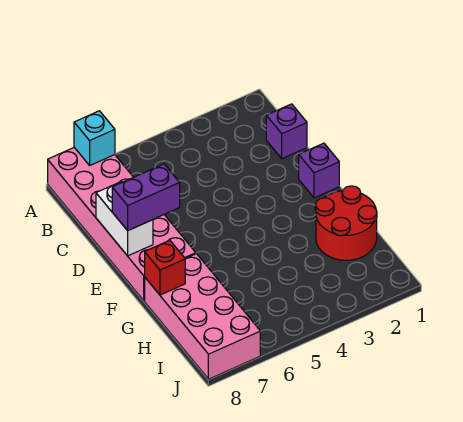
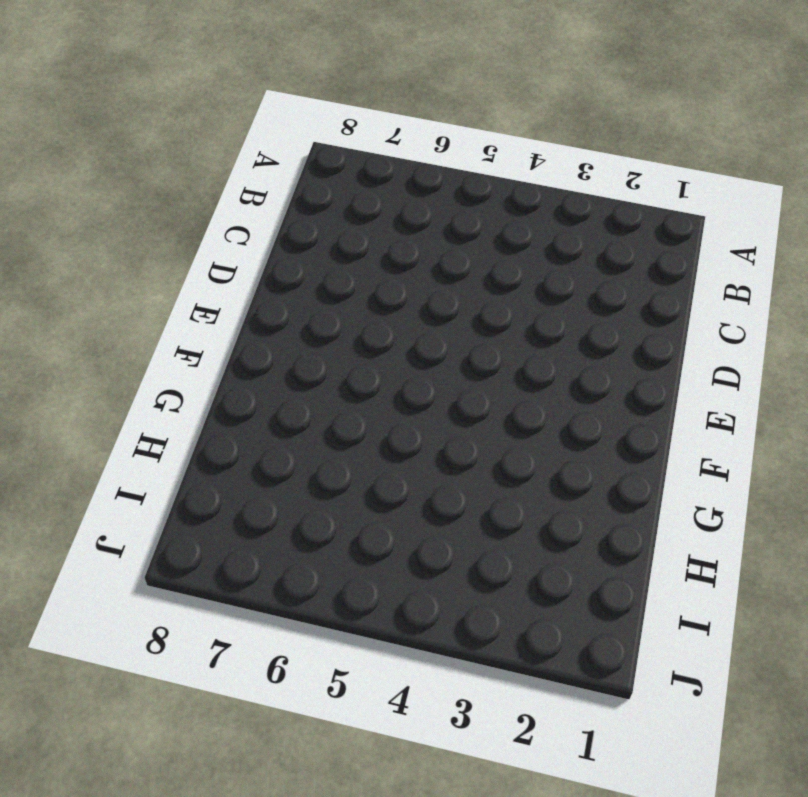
none -> pink 2x6 brick [48,148,196,301]
none -> purple 1x1 brick [266,104,307,159]

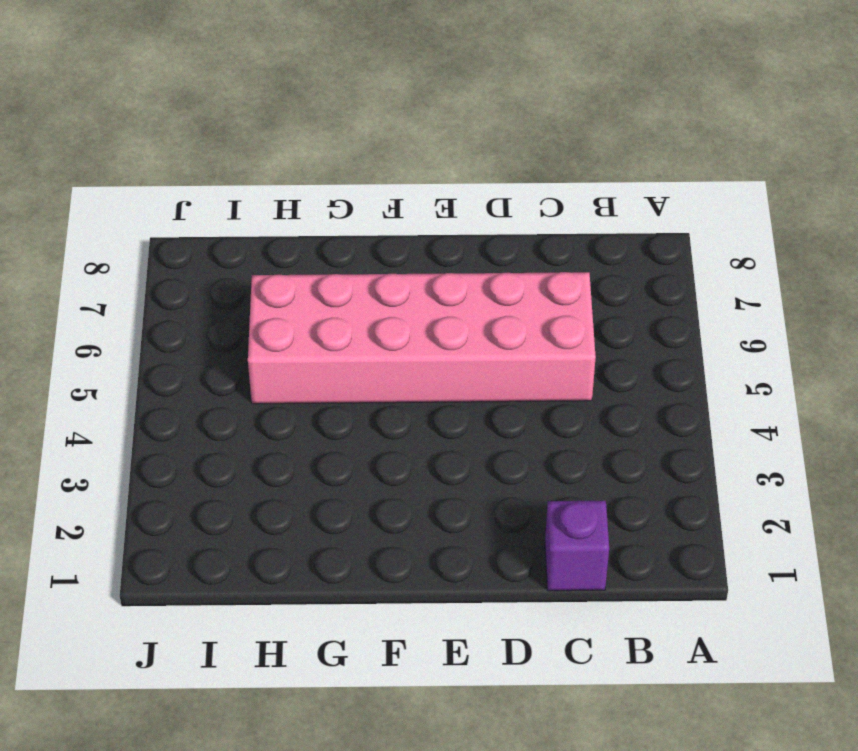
pink 2x6 brick [248,272,596,404] -> pink 2x6 brick moved to [48,148,196,301]
none -> purple 1x1 brick [299,143,339,198]
none -> red 2x2 round brick [315,186,377,260]

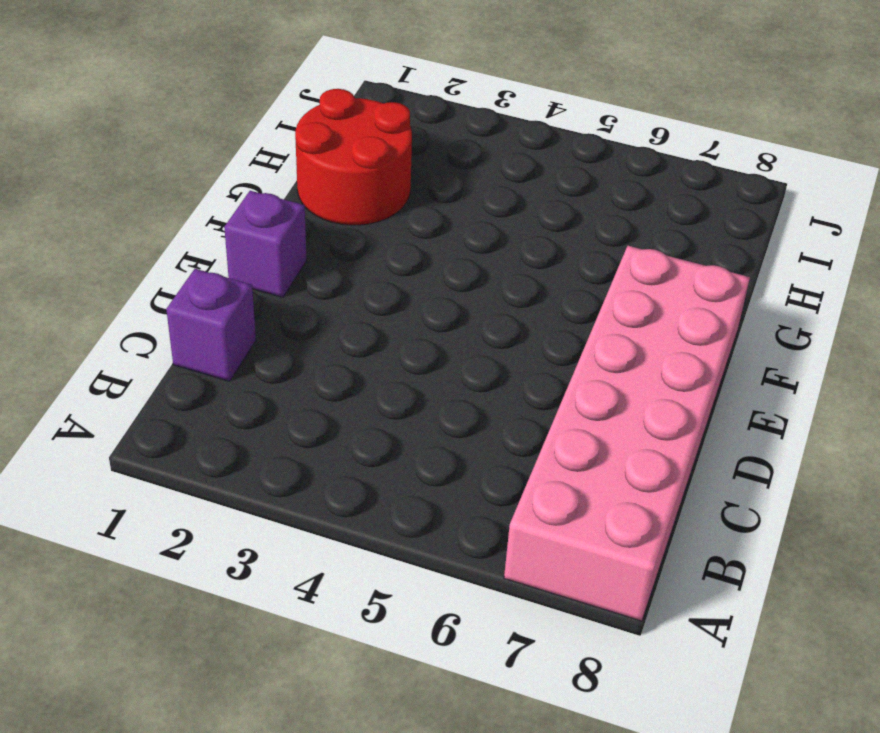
none -> pink 2x4 brick [145,254,260,379]
none -> cyan 1x1 brick [74,111,115,165]

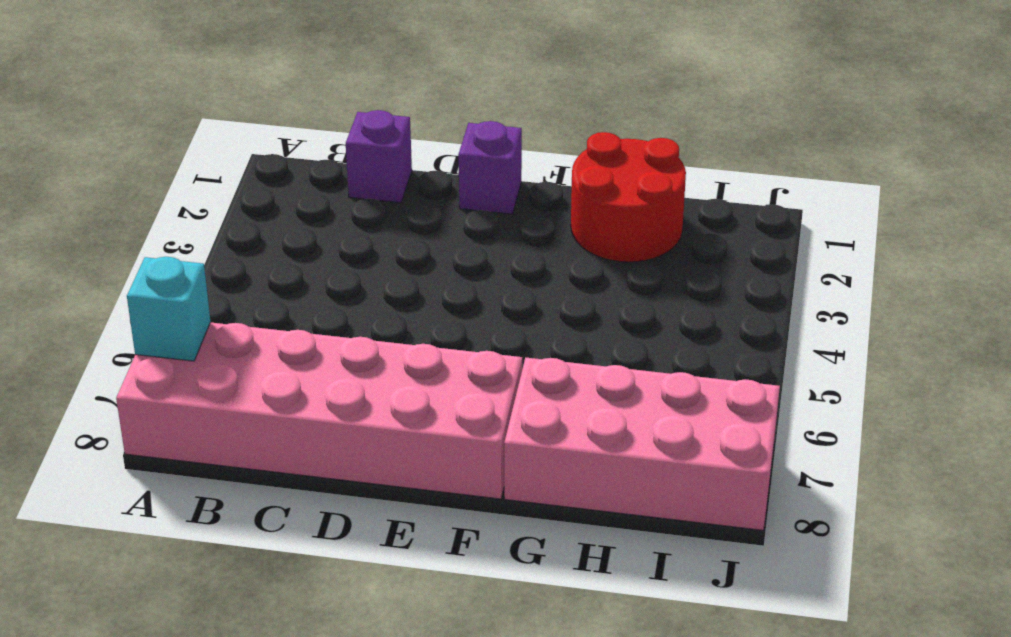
none -> white 1x2 brick [96,182,153,256]
none -> red 1x1 brick [145,240,185,295]

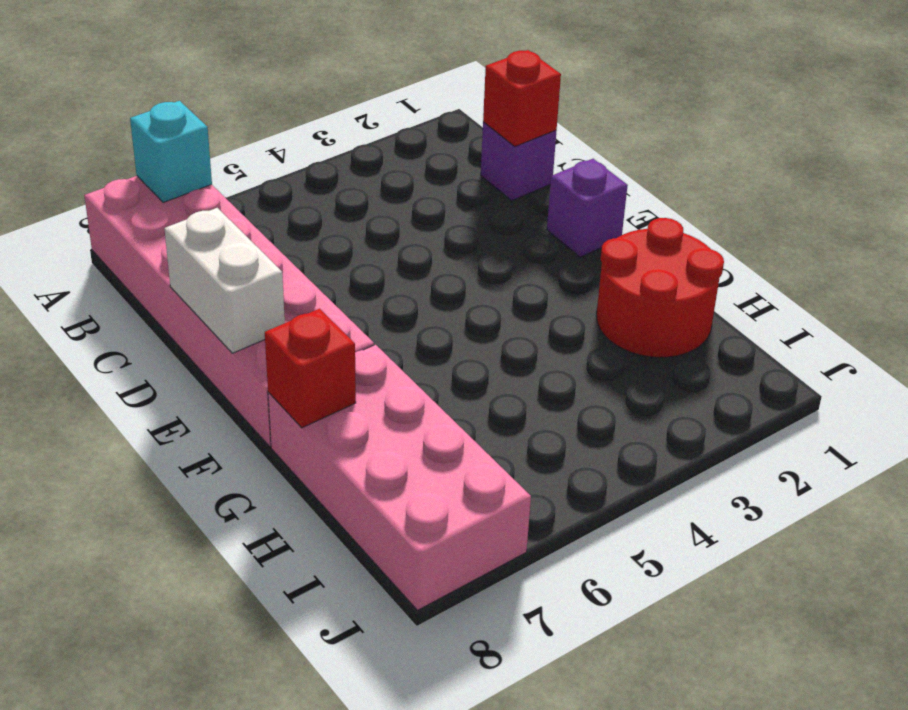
red 1x1 brick [483,50,561,146] -> none
none -> purple 1x2 brick [112,164,180,231]

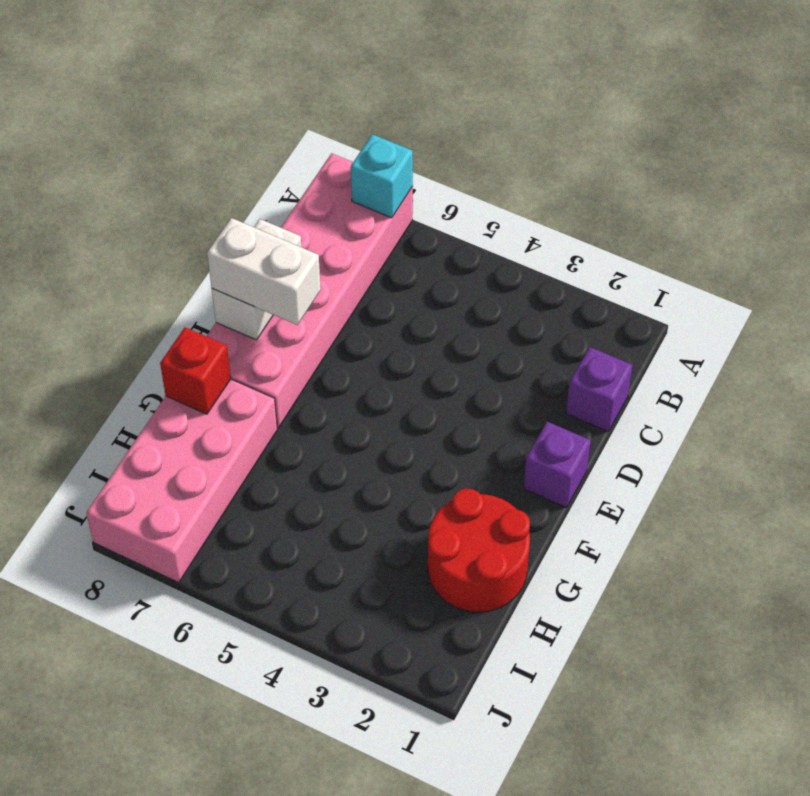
white 1x2 brick [207,218,321,325] -> purple 1x2 brick [112,164,180,231]

